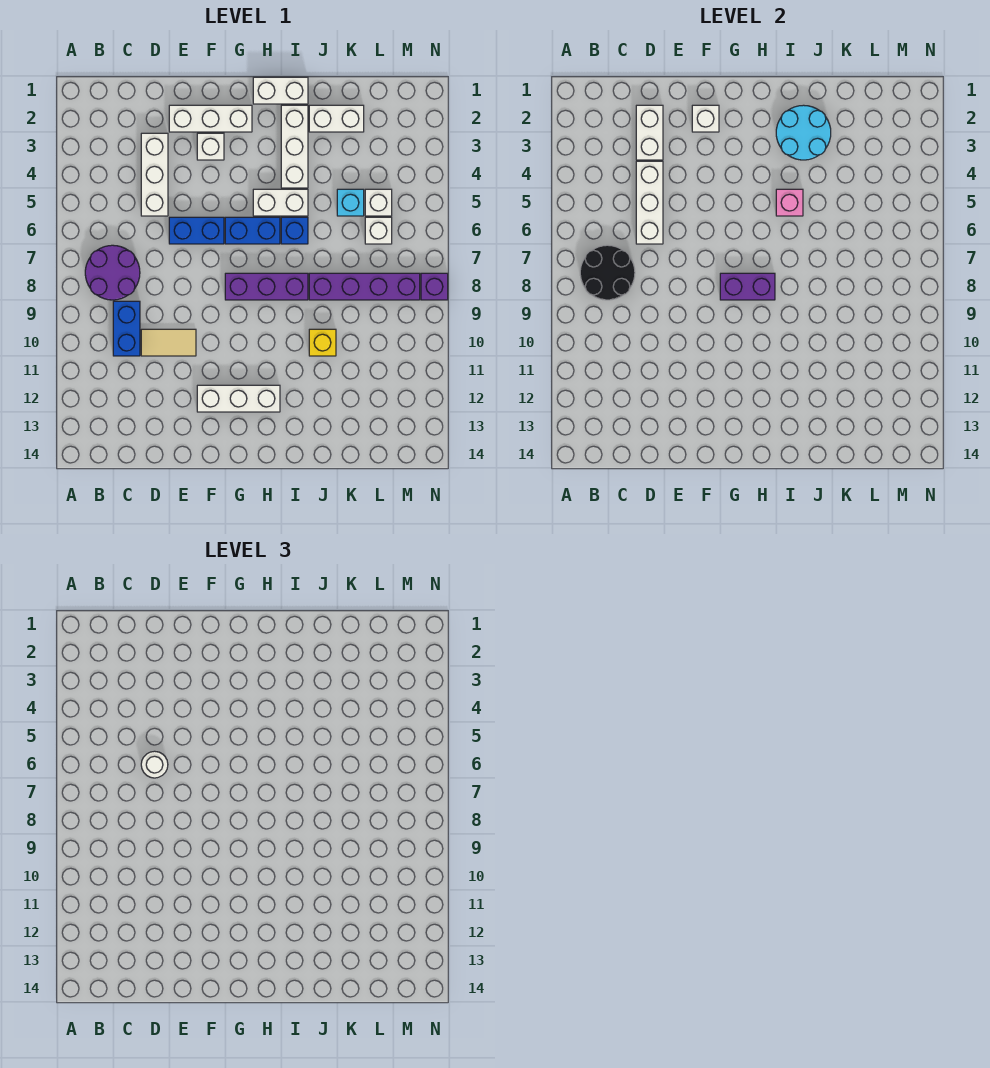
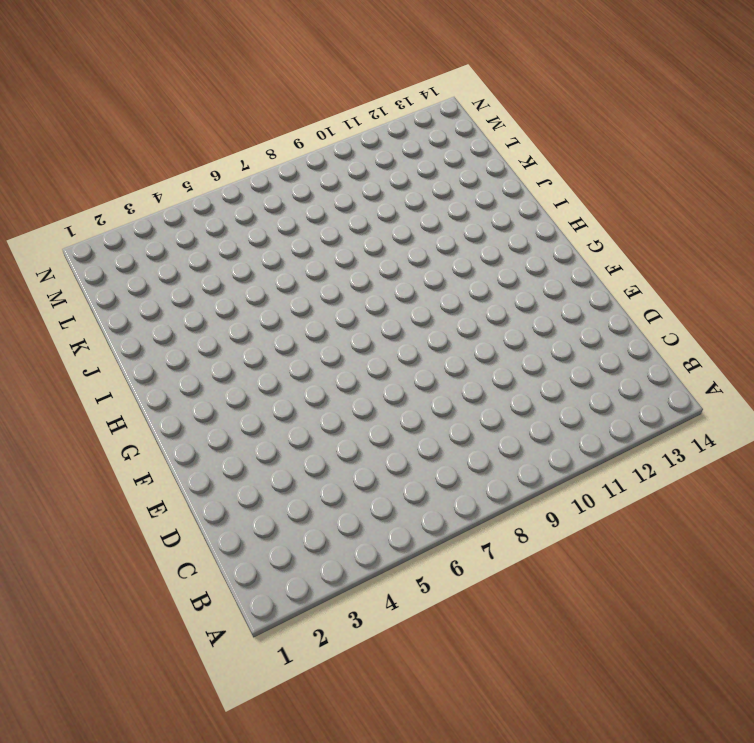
none -> purple 2x2 round brick [85,245,140,300]
none -> blue 1x2 brick [113,301,140,356]
none -> white 1x3 brick [141,133,168,216]

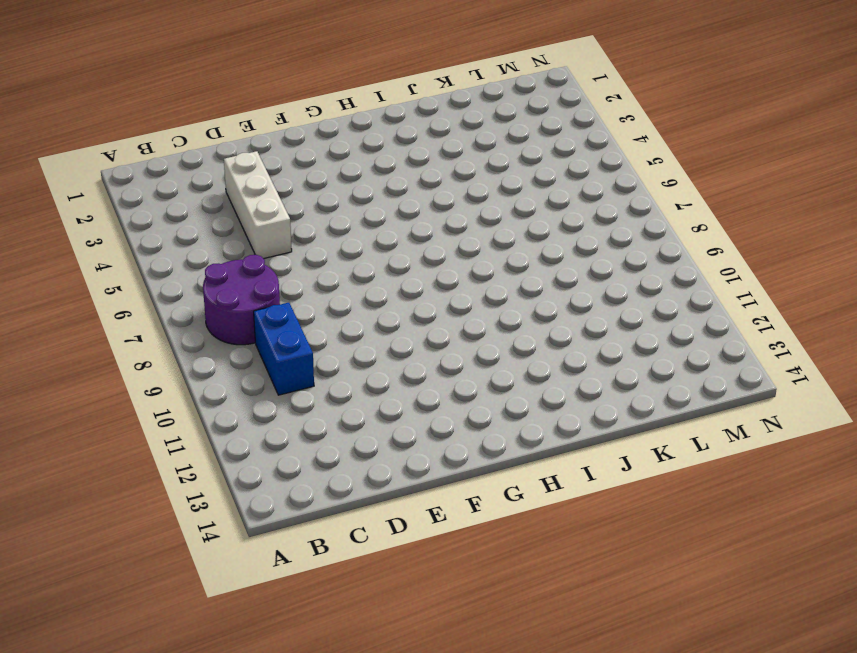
none -> tan 1x2 tile [141,329,196,356]
none -> white 1x3 brick [169,105,252,132]
none -> blue 1x2 brick [169,217,224,244]

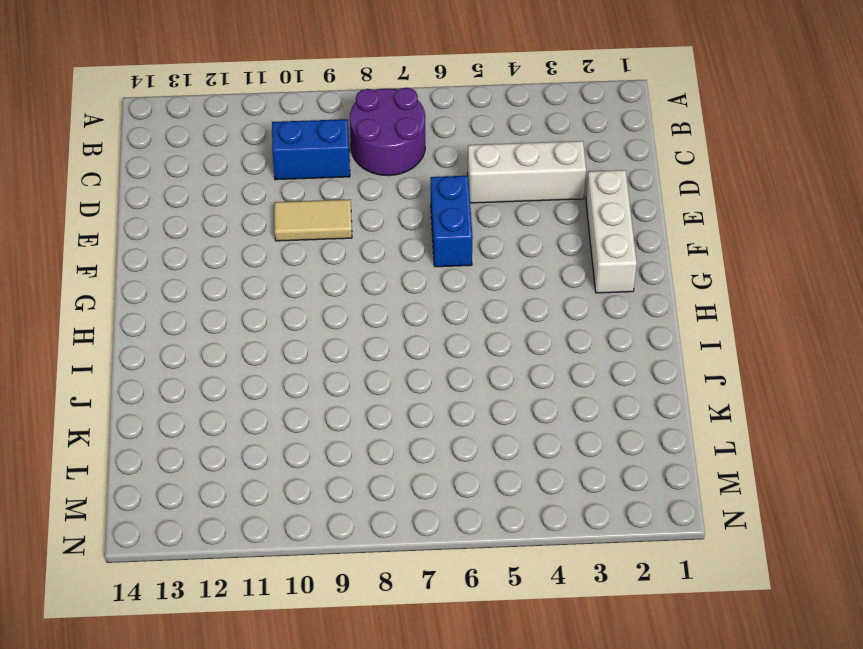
tan 1x2 tile [274,199,352,241] -> tan 1x2 tile turned to [141,329,196,356]
none -> white 1x1 brick [197,133,224,160]
none -> white 1x3 brick [197,385,280,412]
none -> blue 1x2 brick [225,217,280,244]

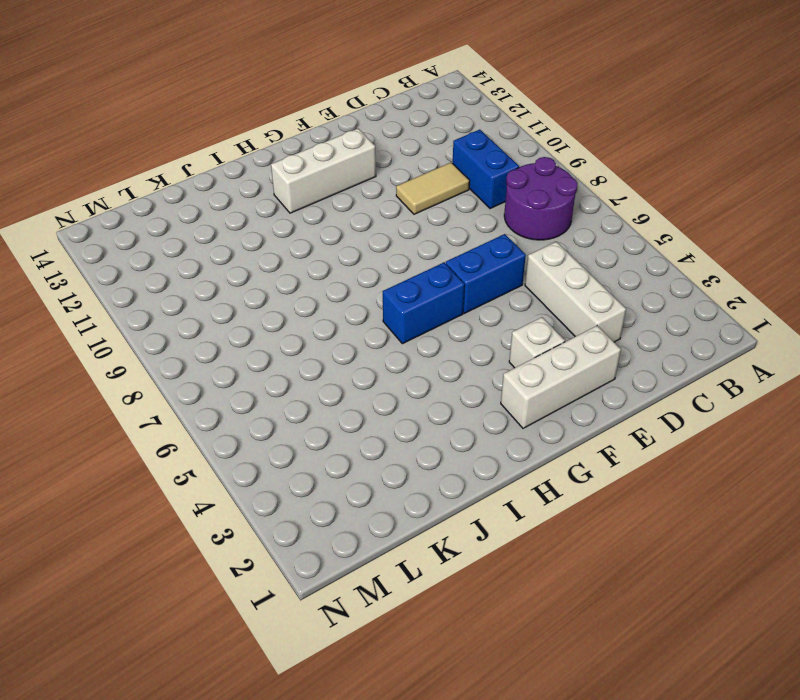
none -> purple 1x3 brick [225,273,308,300]
none -> white 1x2 brick [253,77,308,104]
none -> white 1x2 brick [253,189,308,216]

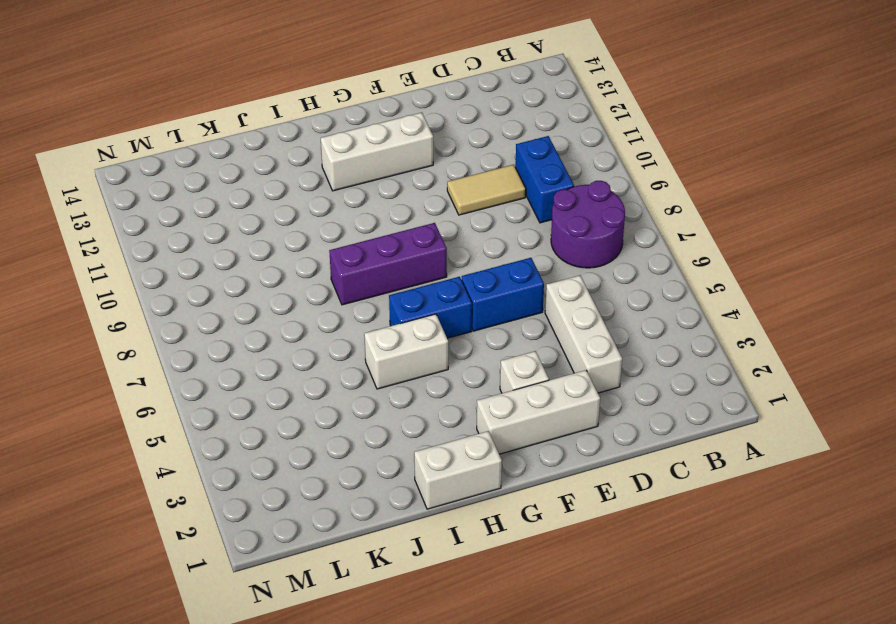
none -> white 1x3 brick [281,105,308,188]
none -> blue 1x1 brick [281,217,308,244]
none -> white 1x2 brick [309,105,364,132]

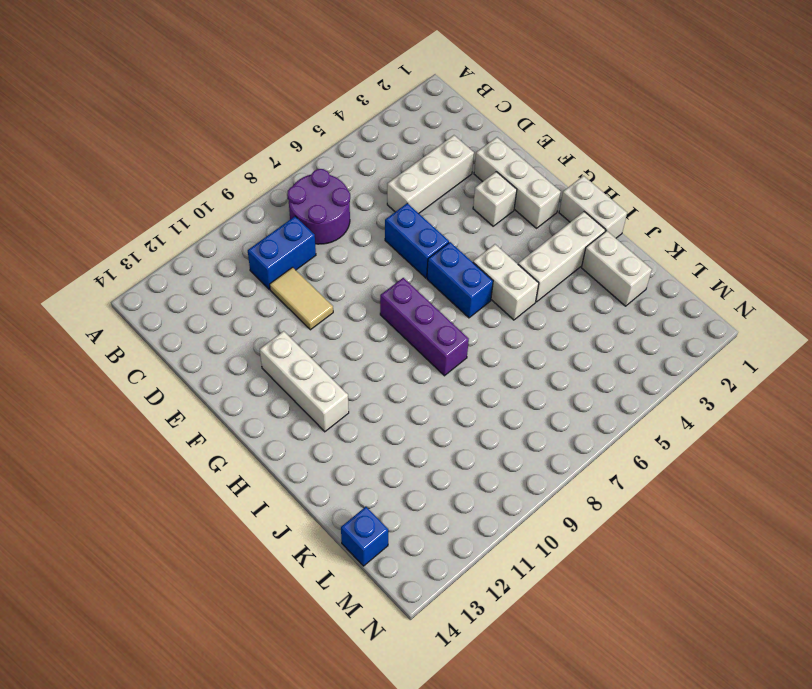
blue 1x1 brick [341,507,388,566] -> blue 1x1 brick moved to [281,217,308,244]
none -> purple 1x4 brick [309,273,420,300]
none -> yellow 1x1 brick [309,329,336,356]
none -> cyan 1x1 brick [337,189,364,216]

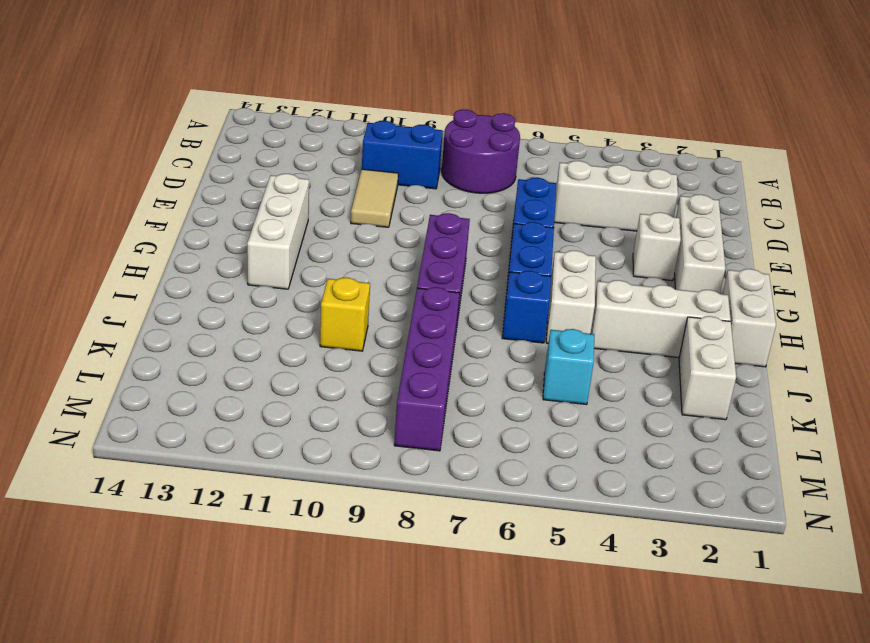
none -> white 1x1 brick [365,189,392,216]
none -> white 1x1 brick [365,217,392,244]
none -> purple 1x1 brick [421,273,448,300]

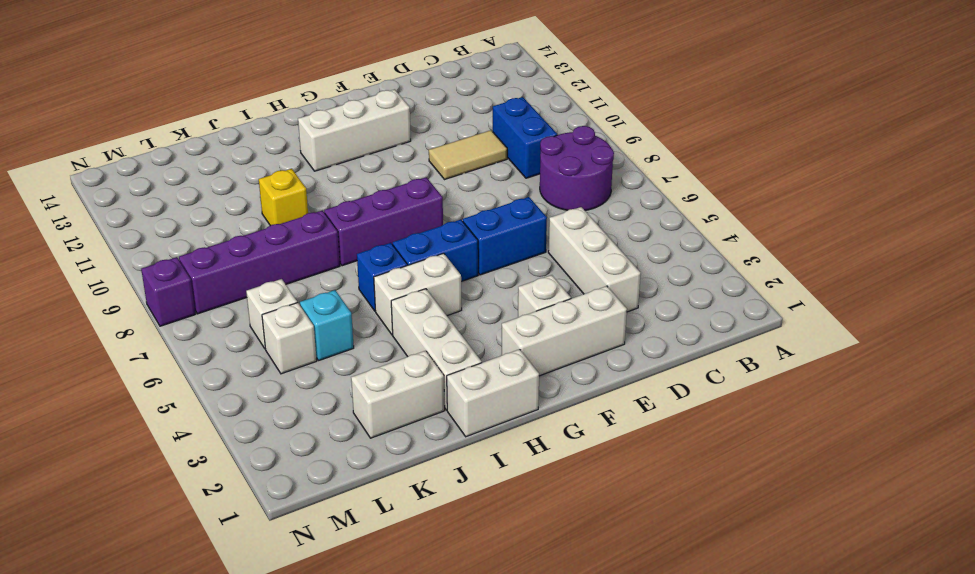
none -> black 2x2 round brick [580,245,635,300]
none -> white 1x2 brick [636,105,663,160]
none -> white 1x3 brick [636,161,663,244]

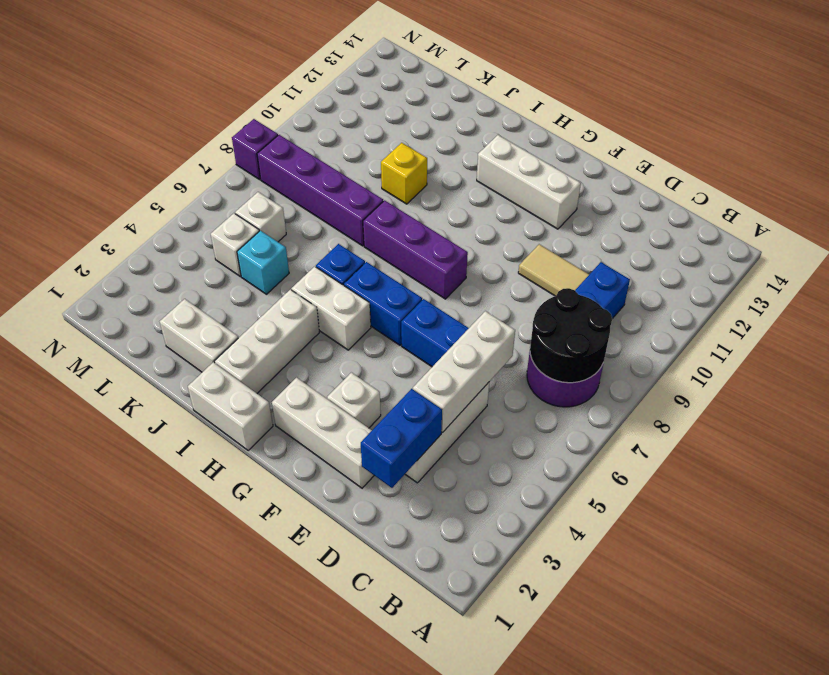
blue 1x2 brick [361,389,442,488] -> white 1x2 brick [636,105,663,160]
none -> white 1x1 brick [692,105,719,132]
none -> purple 1x2 brick [720,273,775,300]
none -> cyan 2x2 round brick [776,105,831,160]

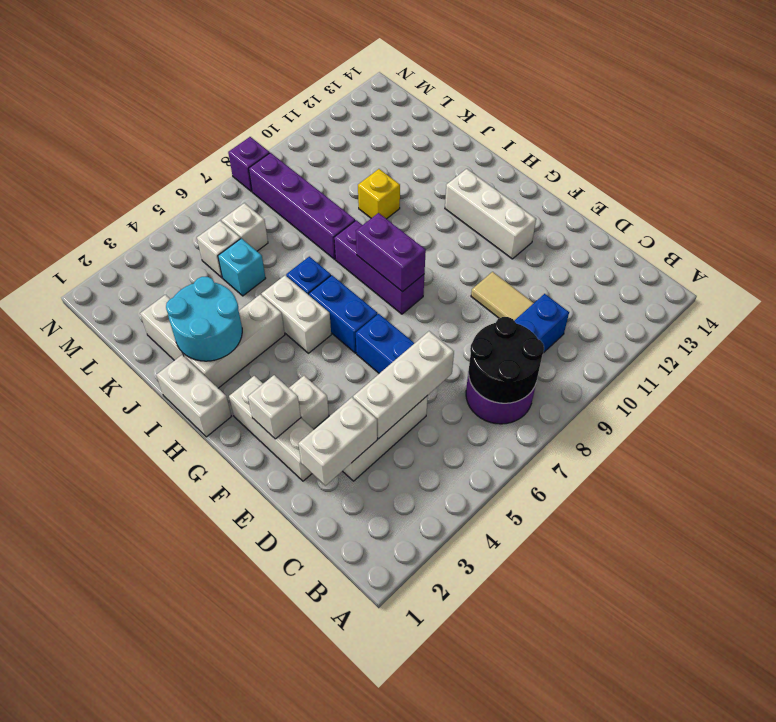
none -> pink 1x1 brick [776,189,803,216]
none -> white 1x1 round brick [141,751,168,778]

